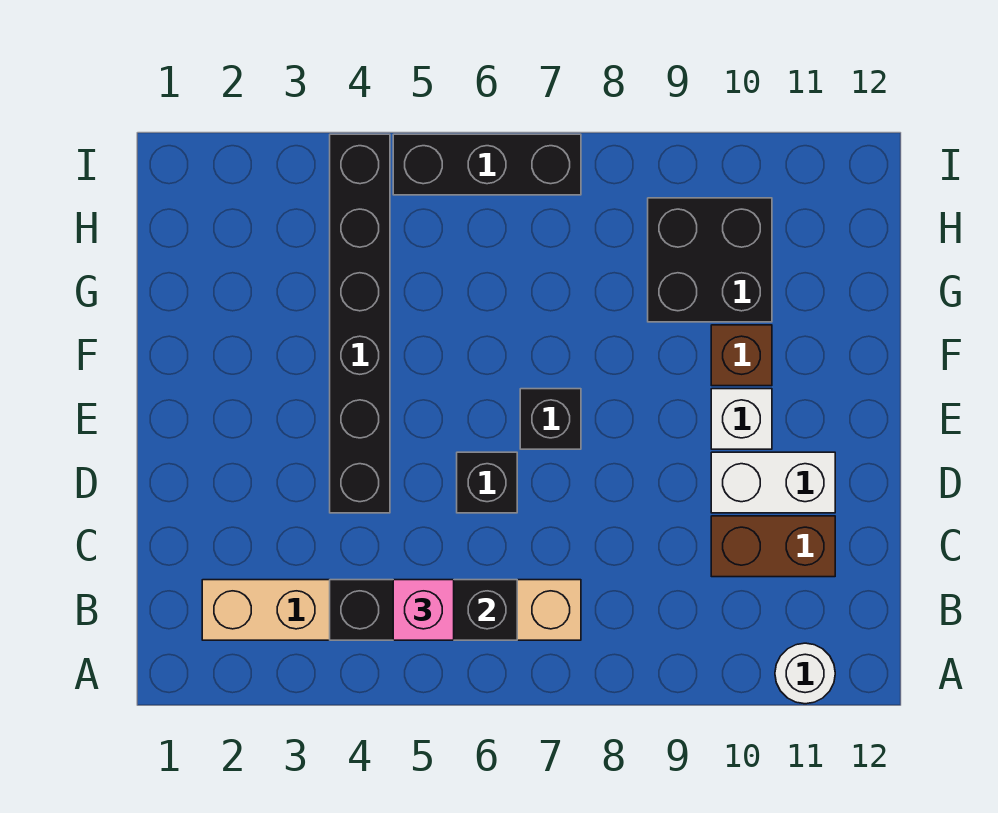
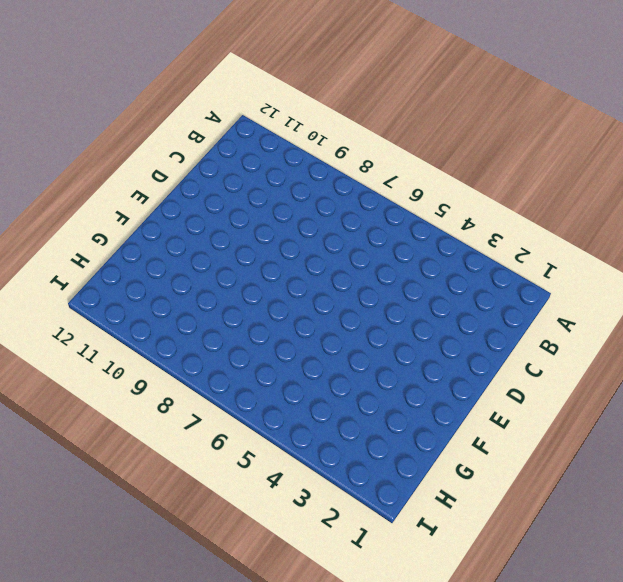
none -> white 1x1 round brick [775,643,835,704]
none -> tan 1x6 brick [202,580,581,640]
none -> brown 1x2 brick [711,516,835,577]

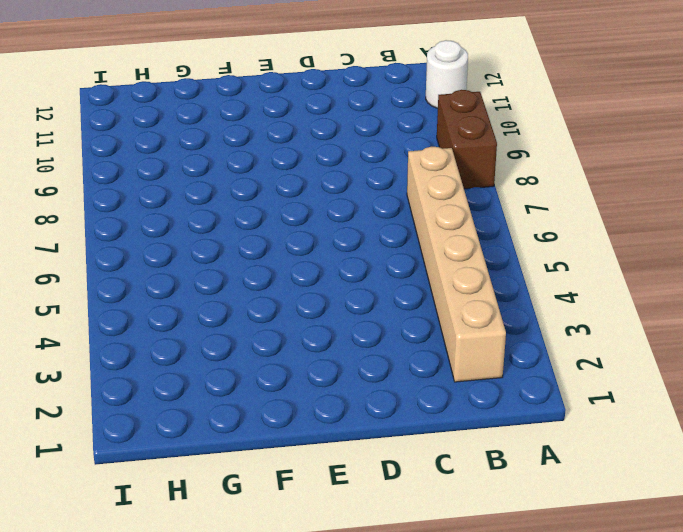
brown 1x2 brick [437,90,497,189] -> brown 1x2 brick moved to [711,516,835,577]
none -> black 1x6 brick [330,134,390,513]
none -> black 1x1 brick [457,452,517,513]
none -> white 1x2 brick [711,452,835,513]

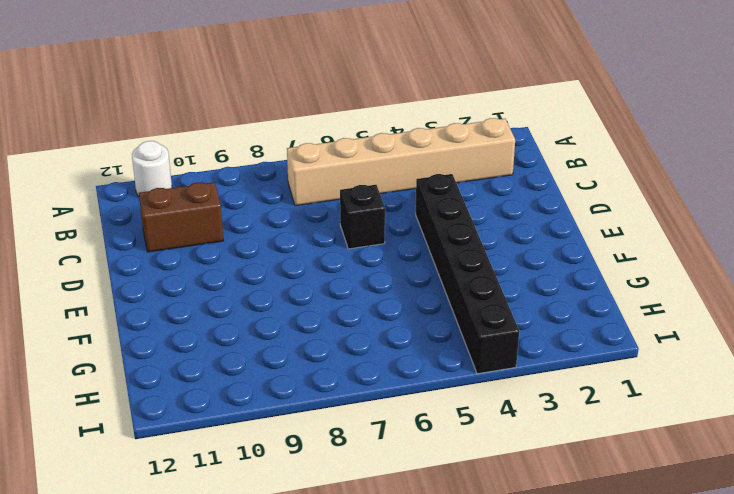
none -> white 1x2 brick [711,452,835,513]
none -> black 1x1 brick [520,389,581,449]
none -> white 1x1 brick [711,389,772,449]

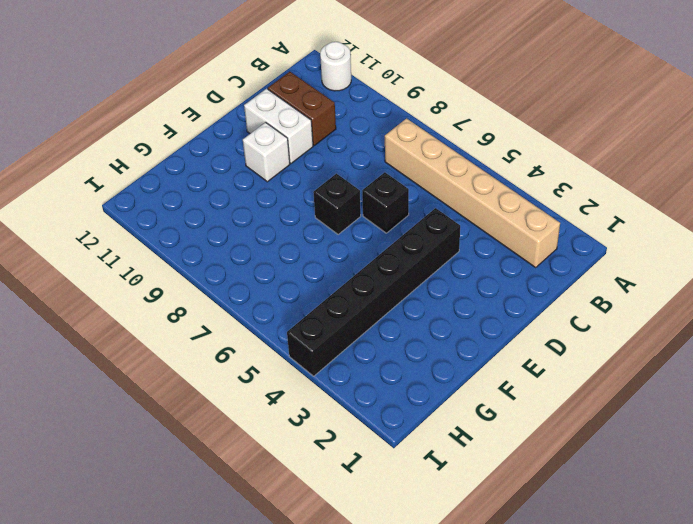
none -> brown 1x1 brick [711,325,772,386]
none -> black 2x2 brick [648,198,772,322]
none -> black 1x3 brick [393,134,581,195]

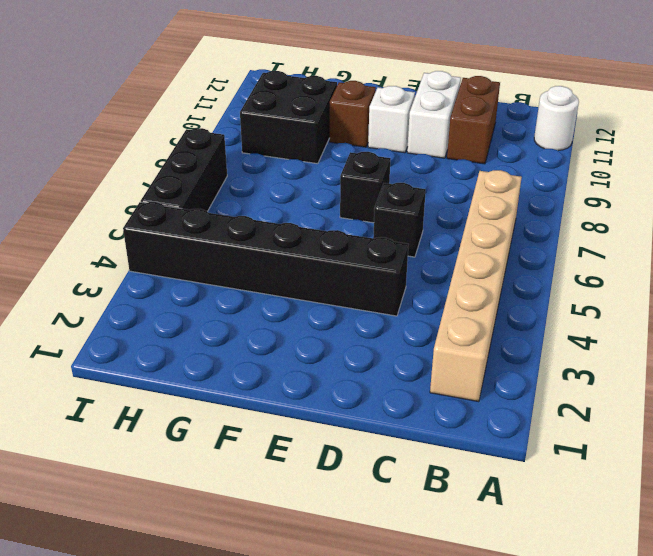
none -> black 1x3 brick [330,580,517,640]
none -> pink 1x1 brick [393,580,454,640]

